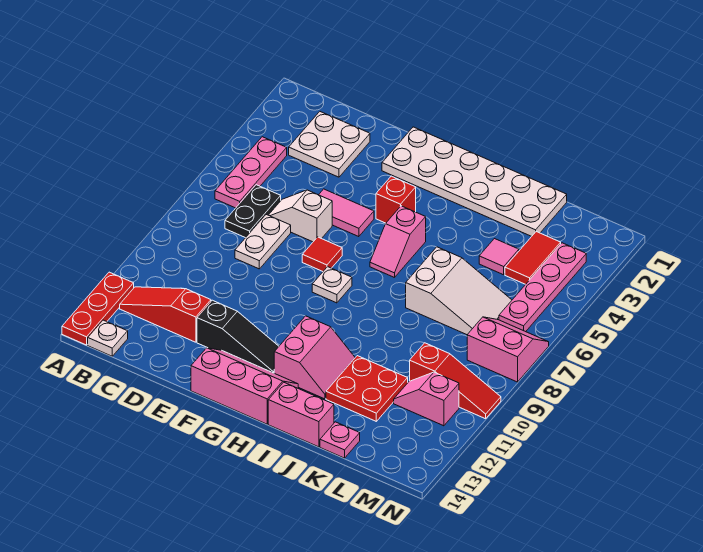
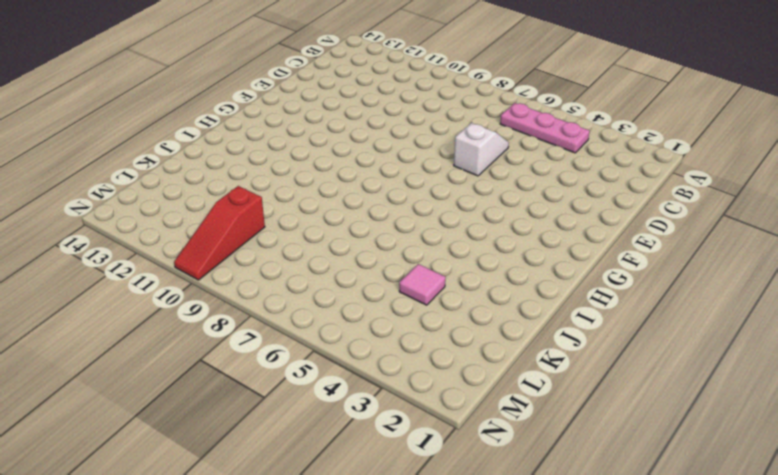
none -> red 1x3 plate [62,272,134,345]
none -> red 1x3 slope [120,287,211,342]
none -> white 1x1 plate [88,320,128,356]

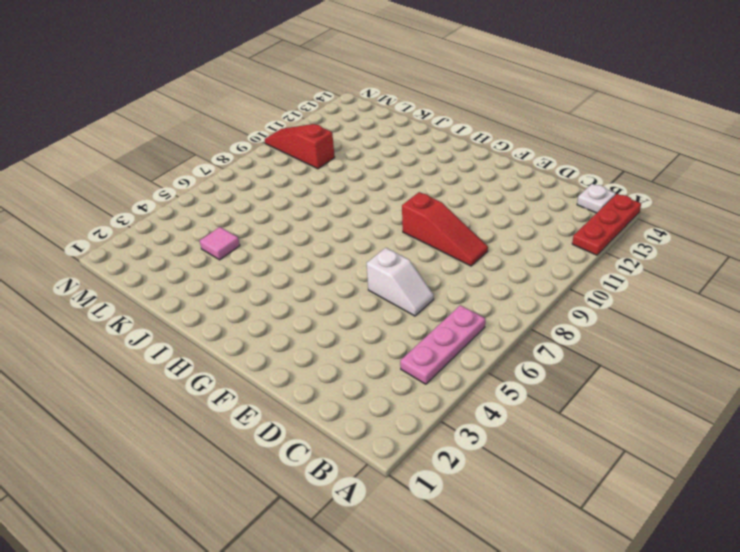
red 1x3 slope [402,192,488,266] -> red 1x3 slope moved to [120,287,211,342]
none -> white 2x2 plate [289,112,370,177]
none -> black 1x2 plate [225,185,281,238]
none -> white 1x2 plate [235,215,291,269]

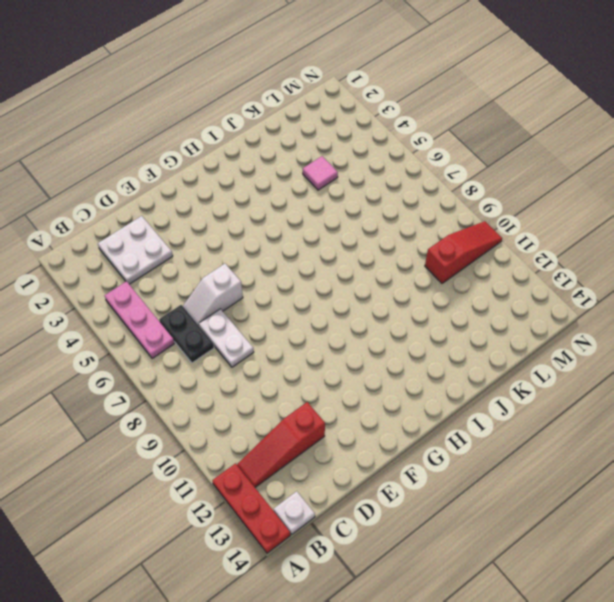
none -> pink 1x2 tile [319,189,374,237]
none -> black 1x3 slope [197,300,279,373]
none -> white 2x6 plate [382,127,567,236]

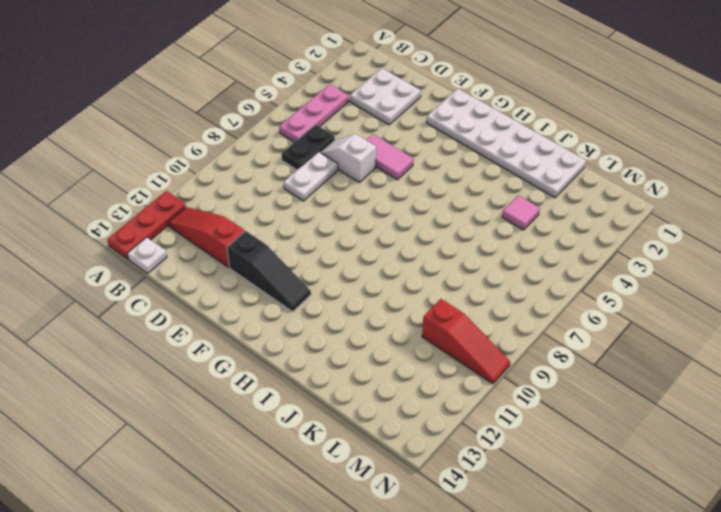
none -> red 1x1 tile [302,237,342,271]
none -> pink 2x3 slope [191,348,298,424]
none -> red 1x1 brick [376,176,416,223]

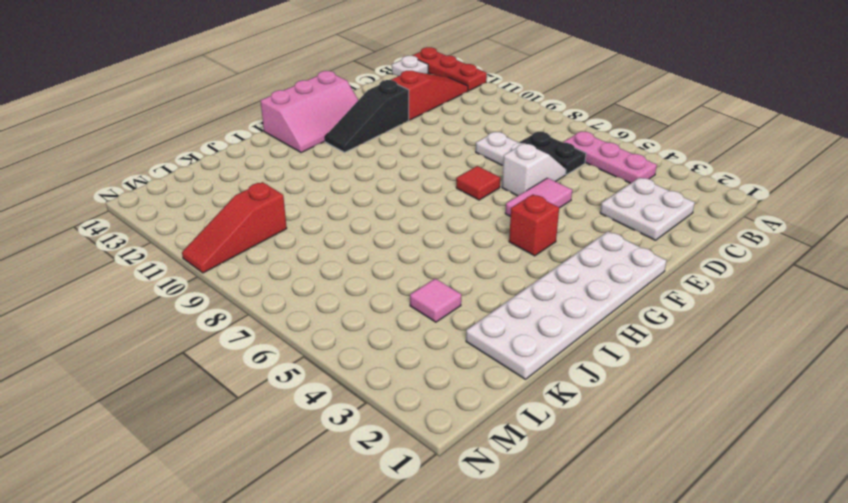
none -> white 1x1 plate [312,267,352,303]
none -> pink 1x2 slope [370,206,426,278]
none -> pink 2x2 slope [274,316,355,399]

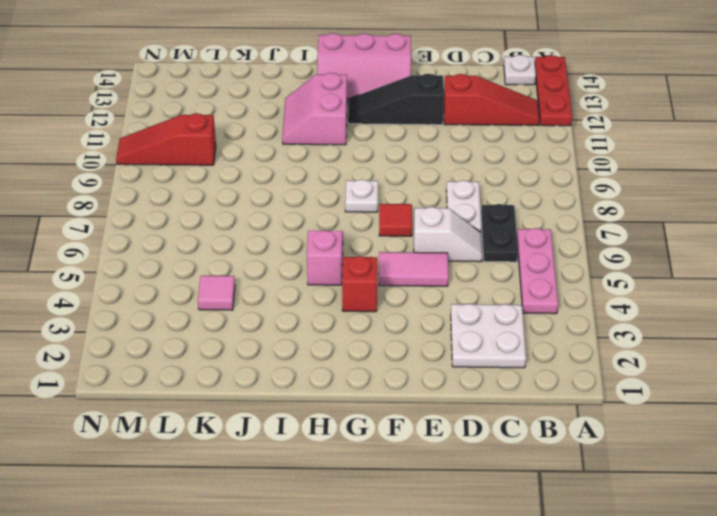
none -> white 2x6 plate [382,127,567,236]
none -> pink 1x2 brick [268,382,334,447]
none -> white 2x3 slope [406,247,512,335]

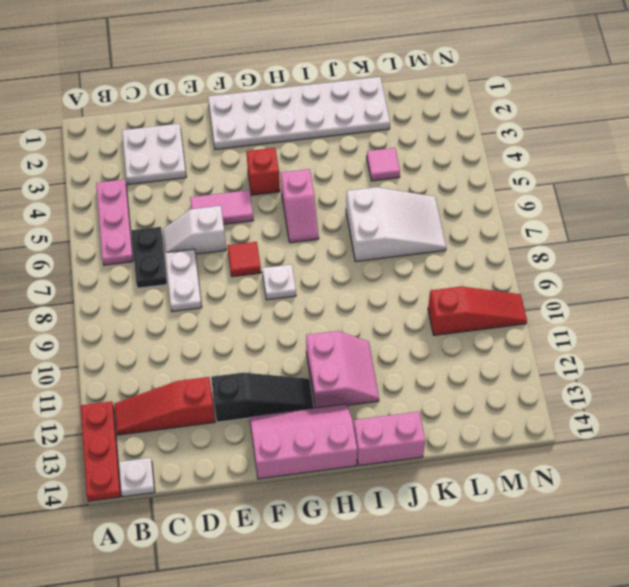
none -> red 2x2 plate [326,356,408,421]
none -> pink 1x1 plate [320,422,360,458]
none -> red 1x2 tile [505,232,561,284]

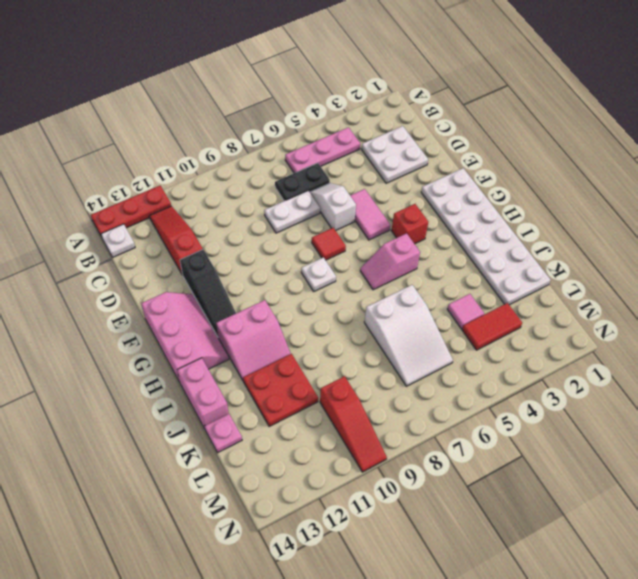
none -> pink 1x2 slope [394,372,459,426]
none -> pink 1x4 plate [499,243,586,332]
none -> pink 2x2 slope [467,317,549,382]

